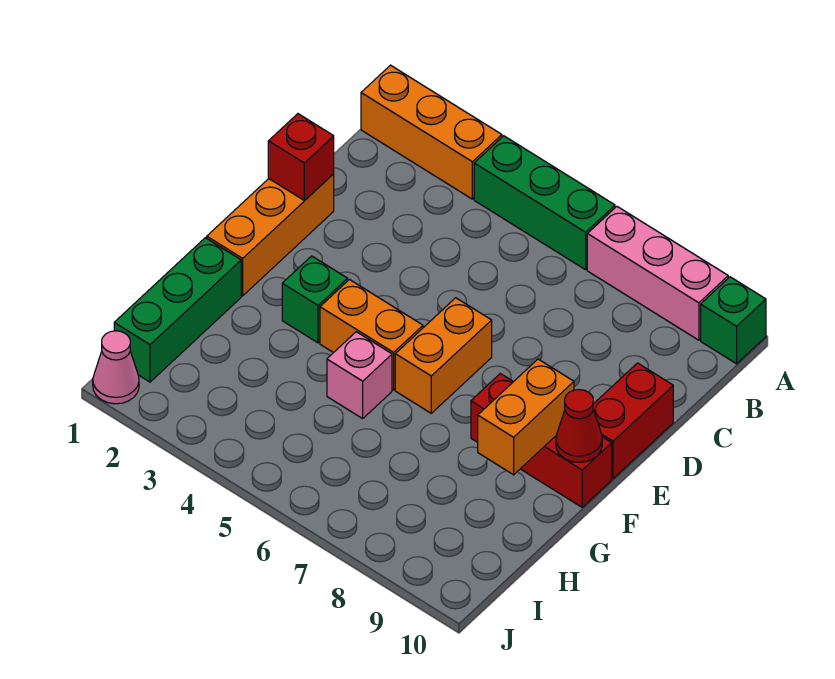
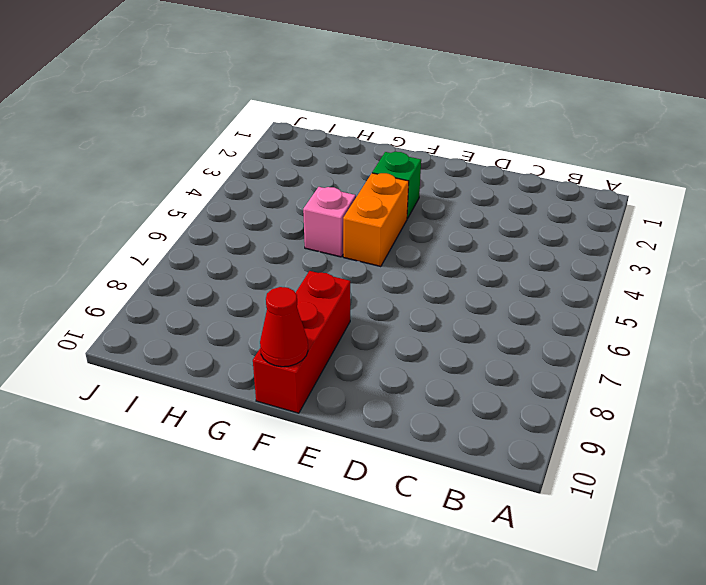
none -> orange 1x3 brick [361,65,502,199]
none -> green 1x3 brick [474,136,615,270]
none -> pink 1x3 brick [587,207,728,340]

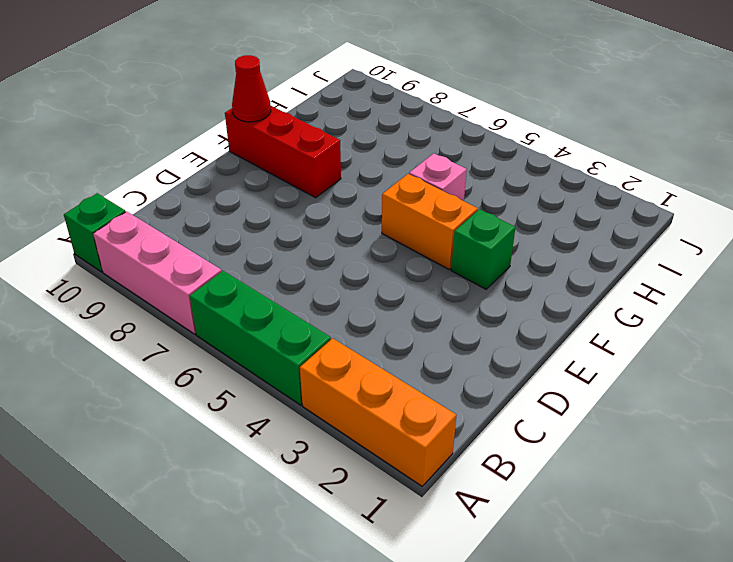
none -> orange 1x3 brick [207,174,334,296]
none -> red 1x2 brick [593,363,673,479]
none -> orange 1x2 brick [395,298,492,413]

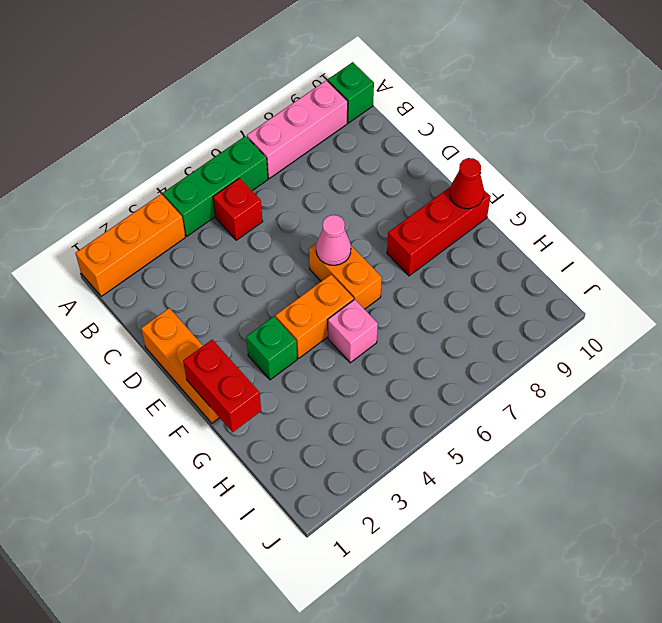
red 1x1 brick [213,178,263,240] -> red 1x1 brick moved to [268,114,334,201]
pink 1x1 cone [316,215,351,265] -> pink 1x1 cone moved to [93,331,139,404]
red 1x2 brick [183,339,261,432] -> red 1x2 brick moved to [593,363,673,479]
none -> green 1x3 brick [114,238,241,382]
none -> orange 1x2 brick [478,359,574,475]

